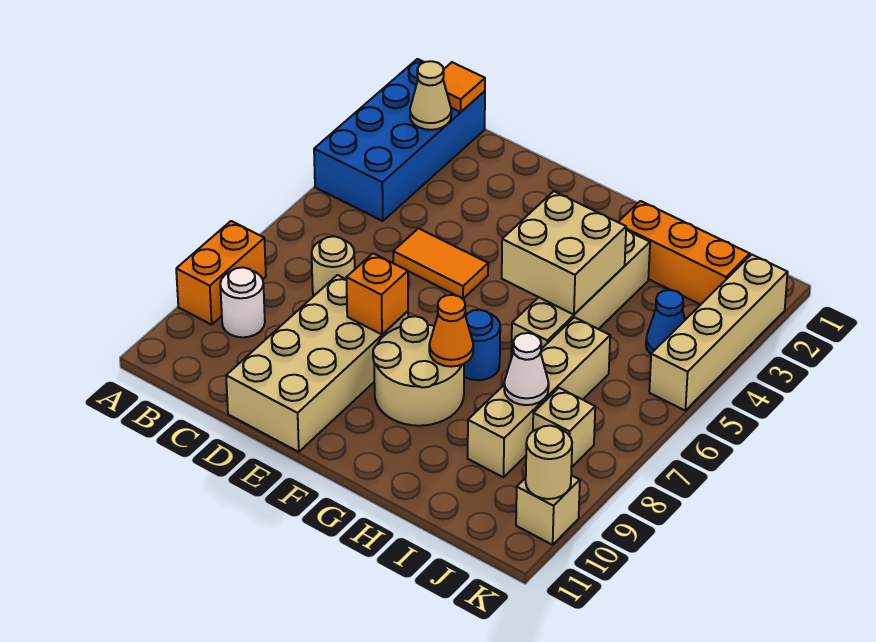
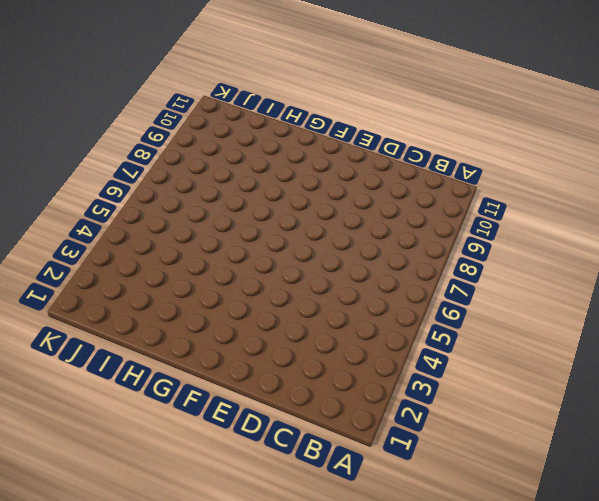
none -> blue 2x4 brick [314,59,485,221]
none -> orange 1x2 brick [176,221,266,325]
none -> white 1x1 round brick [220,267,265,337]

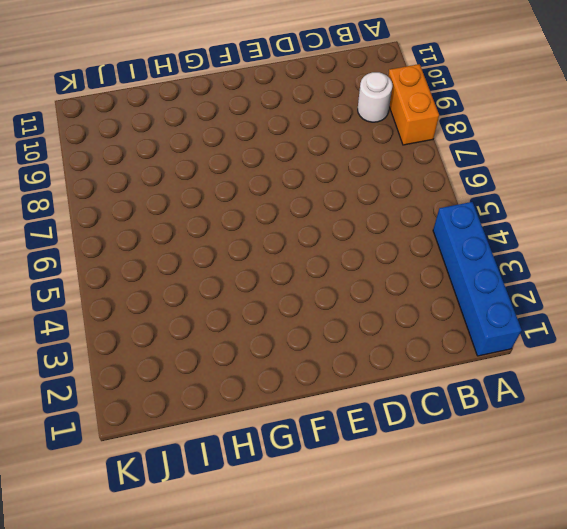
blue 1x4 brick [433,202,522,356] -> blue 2x4 brick [314,59,485,221]
none -> tan 1x1 round brick [312,236,355,296]
none -> orange 1x2 tile [393,228,488,299]
none -> tan 2x4 brick [226,275,408,452]

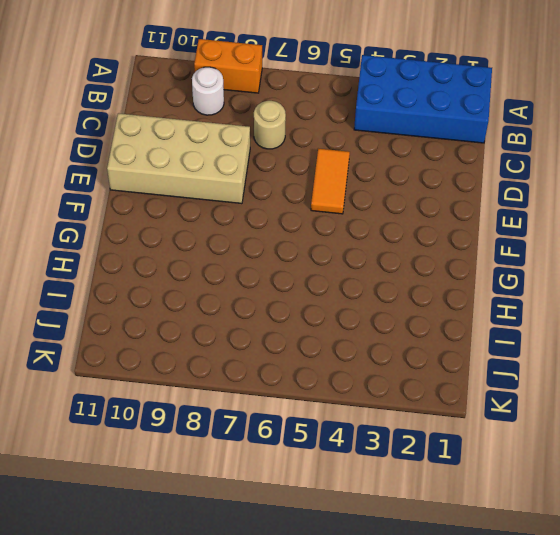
none -> tan 2x2 round brick [373,316,464,426]
none -> blue 1x1 round brick [464,310,500,380]
none -> orange 1x3 brick [618,201,750,305]

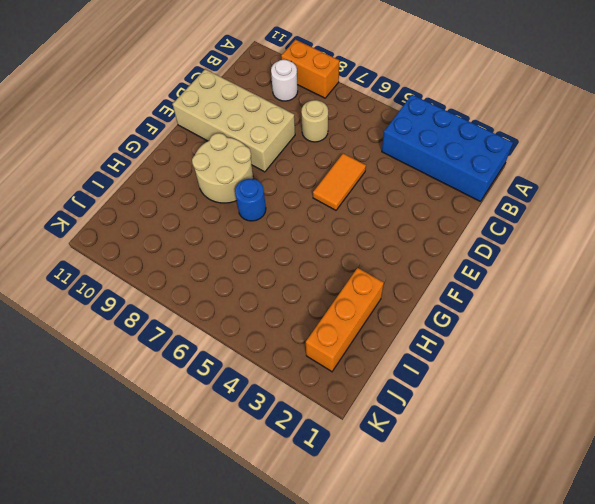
none -> tan 1x4 brick [511,230,650,358]
none -> tan 1x4 brick [468,317,610,477]
none -> blue 1x1 cone [646,290,685,354]

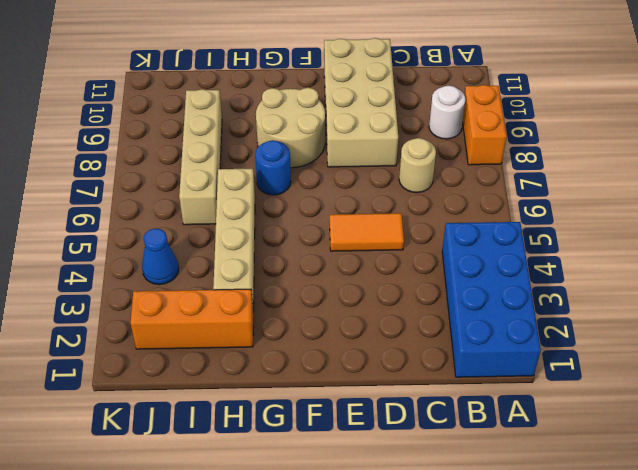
none -> tan 1x1 brick [533,388,595,468]
none -> tan 1x4 brick [649,255,788,411]
none -> tan 1x1 brick [516,475,580,545]

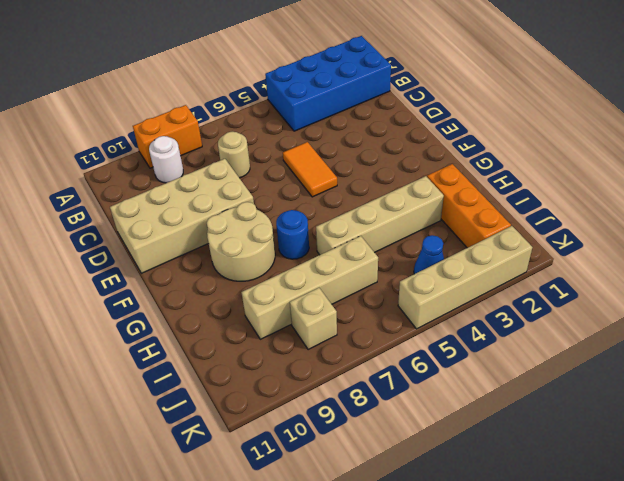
none -> tan 1x1 brick [516,475,580,545]
none -> orange 1x1 tile [443,62,485,112]
none -> tan 1x1 cone [410,61,451,130]

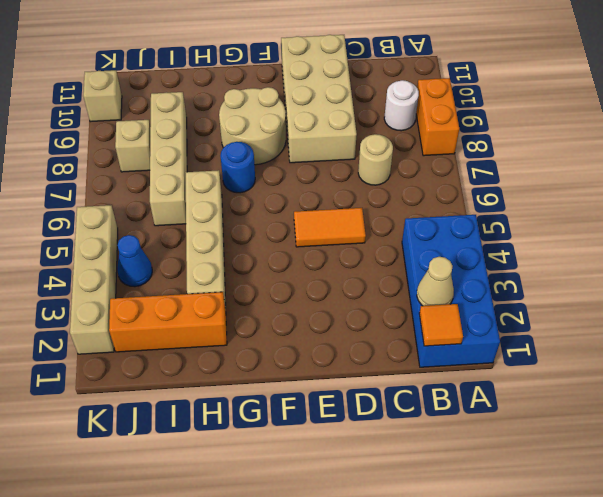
none -> orange 1x1 brick [346,253,408,334]
none -> tan 2x2 brick [502,191,626,315]
none -> orange 1x1 cone [429,295,473,367]

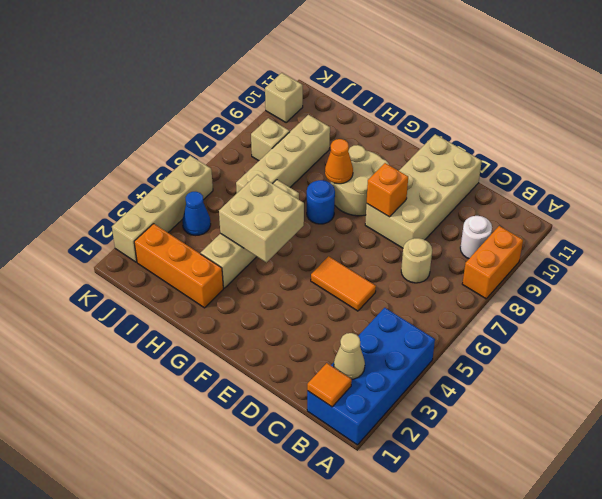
none -> white 1x1 cone [504,333,549,405]
none -> tan 1x1 round brick [526,426,572,499]

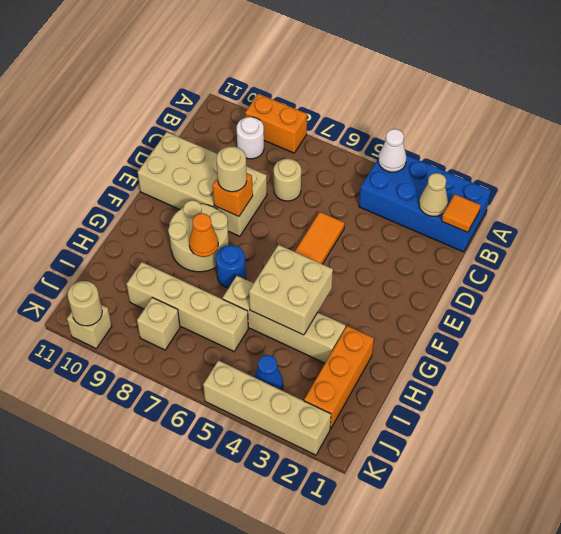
white 1x1 cone [378,129,406,172] -> white 1x1 cone moved to [504,333,549,405]
tan 1x1 round brick [217,147,247,192] -> none

